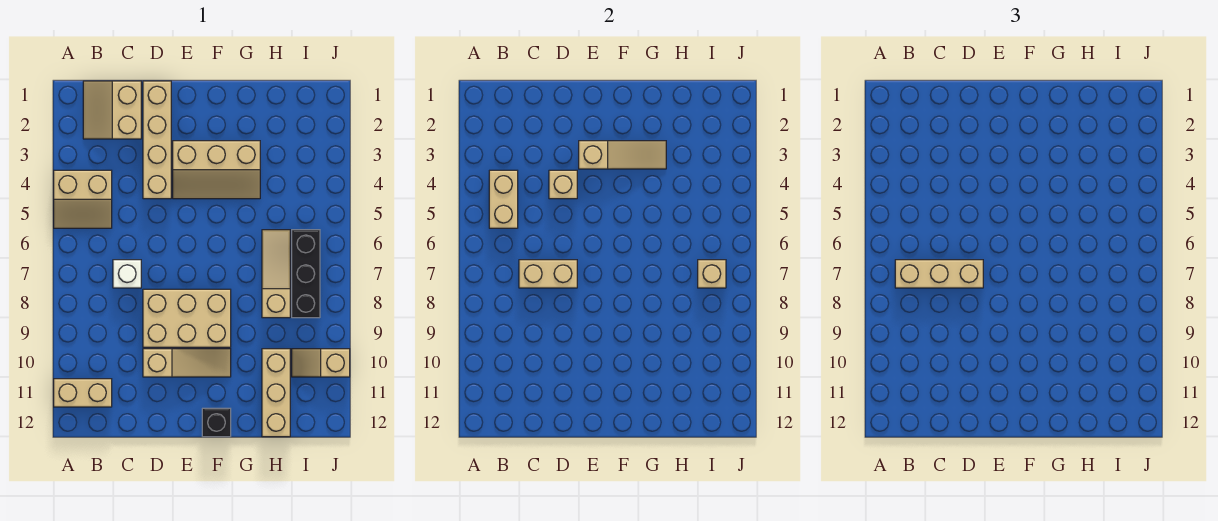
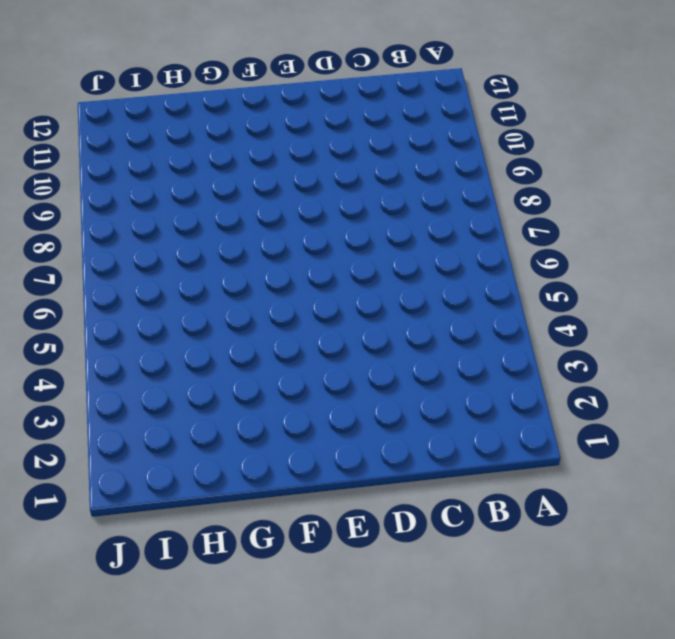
none -> tan 2x2 slope [54,170,112,228]
none -> tan 1x2 brick [54,379,112,407]
none -> tan 2x2 slope [83,81,141,139]

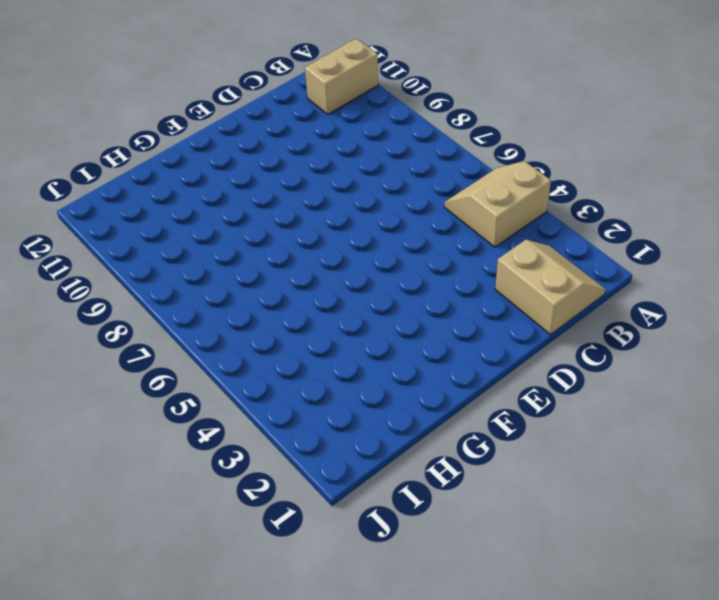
none -> white 1x1 brick [113,260,141,288]
none -> tan 1x4 brick [143,81,171,199]
none -> tan 2x3 brick [143,289,231,347]

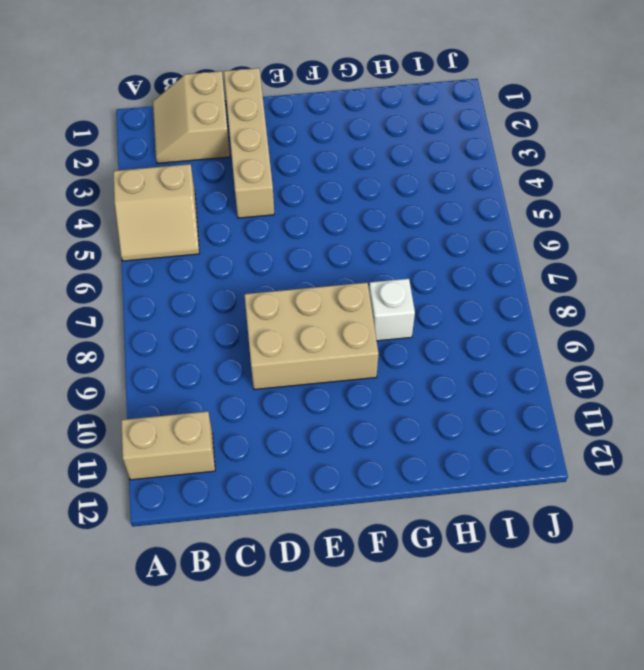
white 1x1 brick [369,279,415,341] -> white 1x1 brick moved to [113,260,141,288]
none -> tan 1x3 slope [143,349,231,377]
none -> tan 2x3 slope [173,141,260,199]
none -> black 1x1 brick [202,408,231,437]

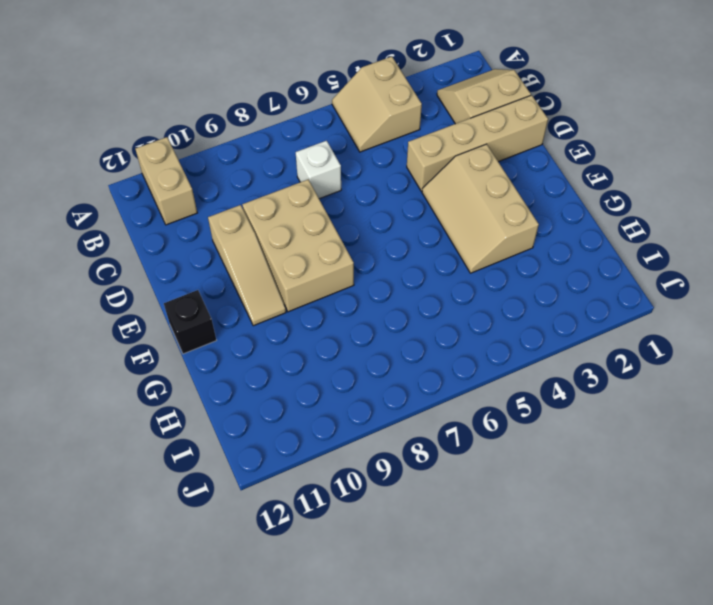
none -> tan 1x3 slope [262,230,290,318]
none -> tan 1x3 brick [262,349,290,437]
none -> black 1x3 brick [292,230,320,318]

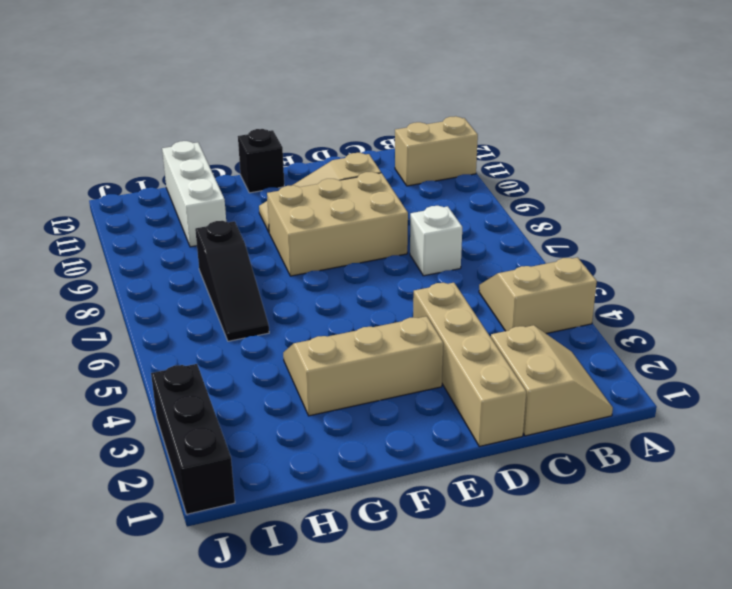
black 1x3 slope [195,221,269,341] -> tan 1x3 slope [262,230,290,318]
white 1x3 brick [162,141,226,247] -> tan 1x3 brick [262,349,290,437]
black 1x3 brick [151,364,235,514] -> black 1x3 brick moved to [292,230,320,318]
none -> tan 1x2 slope [292,349,350,377]
none -> tan 1x2 brick [489,170,518,228]
none -> tan 1x2 brick [519,260,577,288]

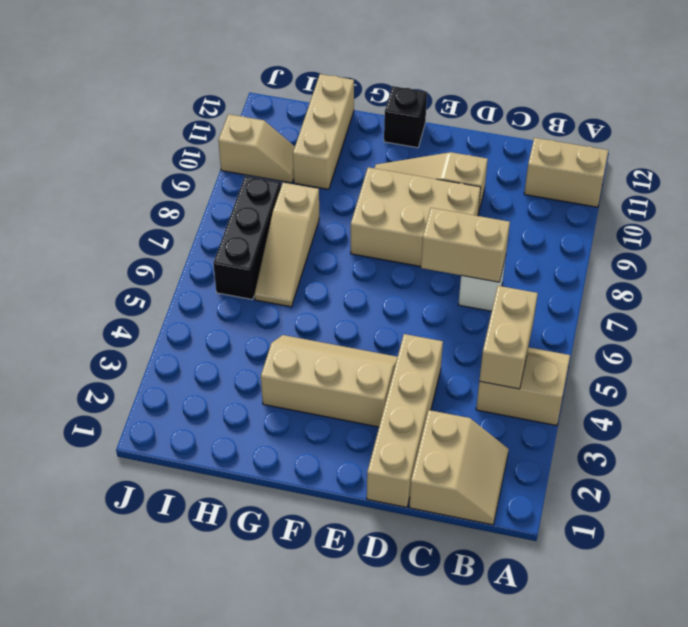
none -> tan 1x1 brick [549,170,577,199]
none -> tan 1x3 slope [579,141,666,169]
none -> tan 1x1 brick [698,260,726,288]

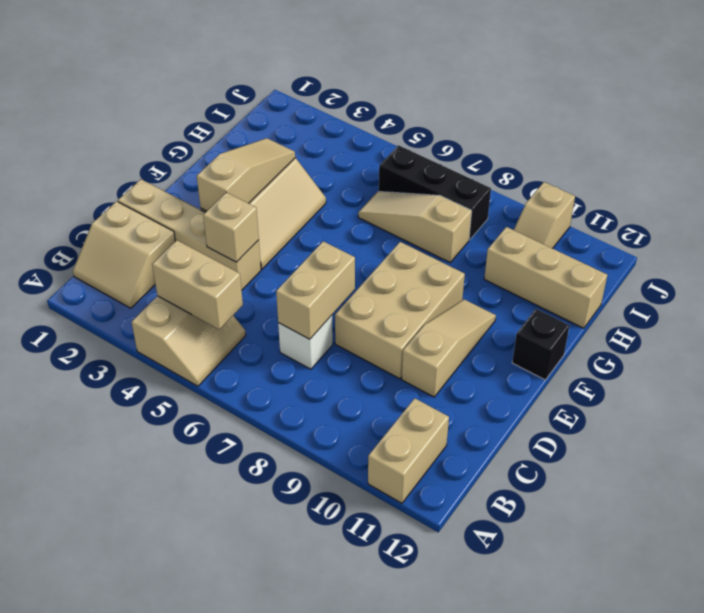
none -> tan 1x1 brick [698,260,726,288]
none -> tan 1x3 brick [895,260,983,288]

